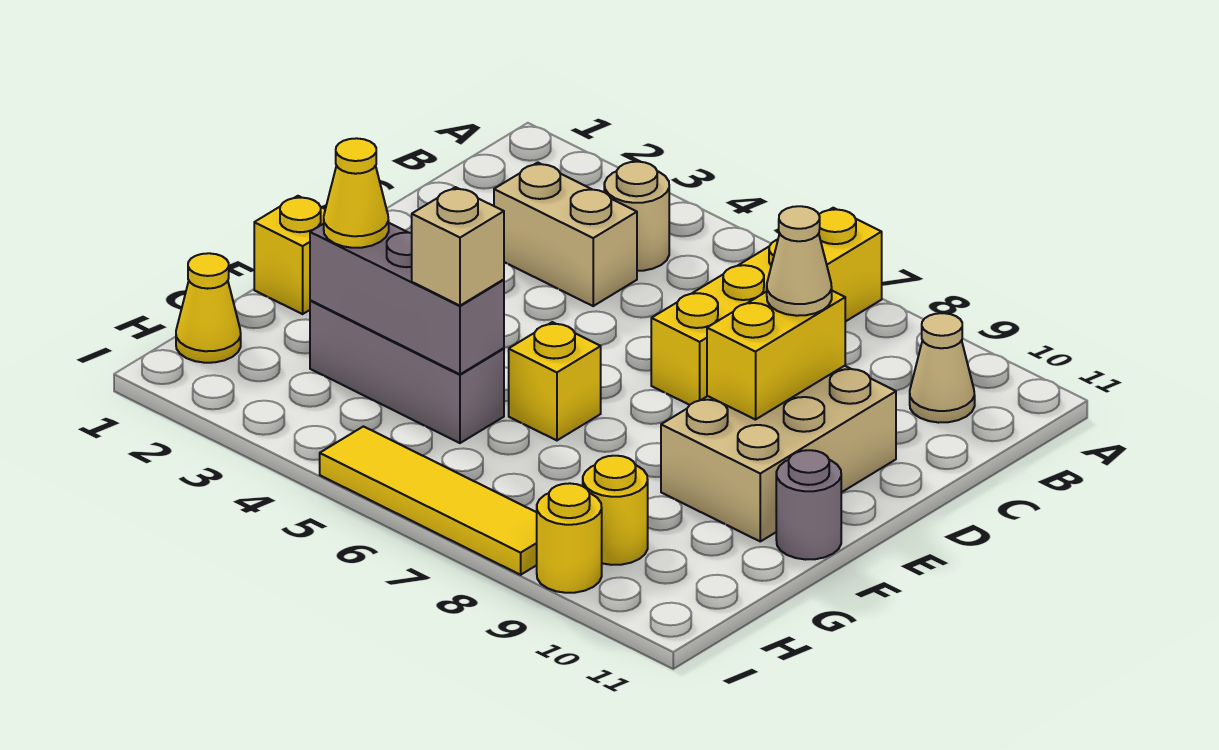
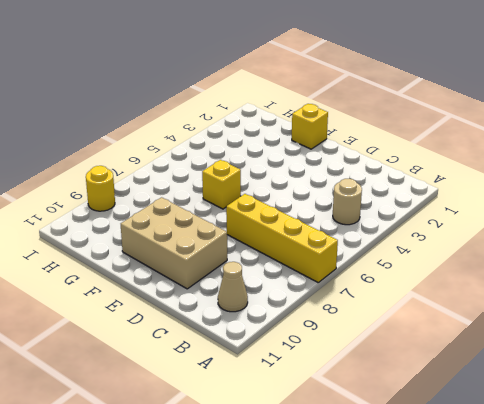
none -> tan 1x2 brick [494,163,637,306]
none -> grey 1x1 round brick [776,450,841,560]
none -> grey 1x3 brick [310,300,504,443]

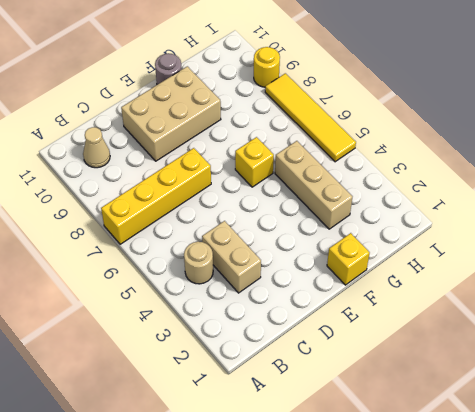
tan 1x3 brick [275,141,352,229] -> grey 1x3 brick [310,300,504,443]
none -> yellow 1x1 cone [176,253,241,363]
none -> yellow 1x1 round brick [583,456,648,565]
none -> yellow 1x2 brick [707,291,845,420]

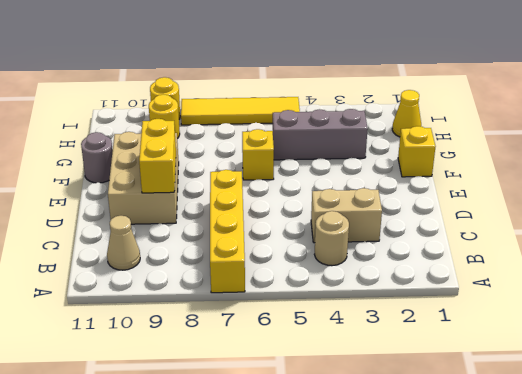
none -> grey 1x3 brick [310,223,504,374]
none -> tan 1x1 cone [767,206,832,316]
none -> yellow 1x1 cone [324,138,389,248]

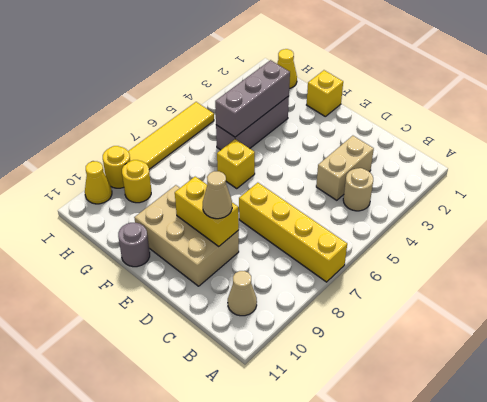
yellow 1x1 cone [85,161,112,204] -> yellow 1x1 cone moved to [324,138,389,248]
none -> tan 1x1 brick [412,187,504,306]

